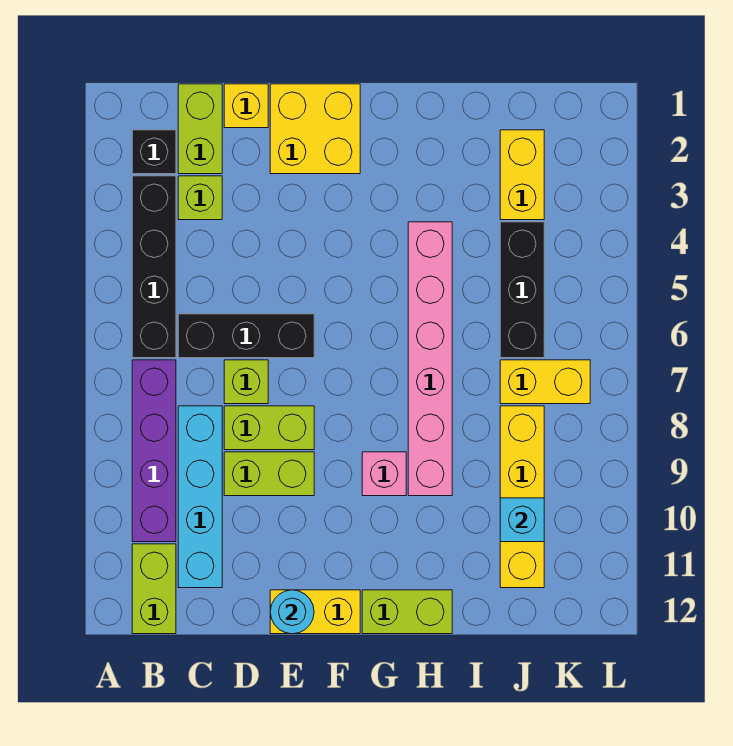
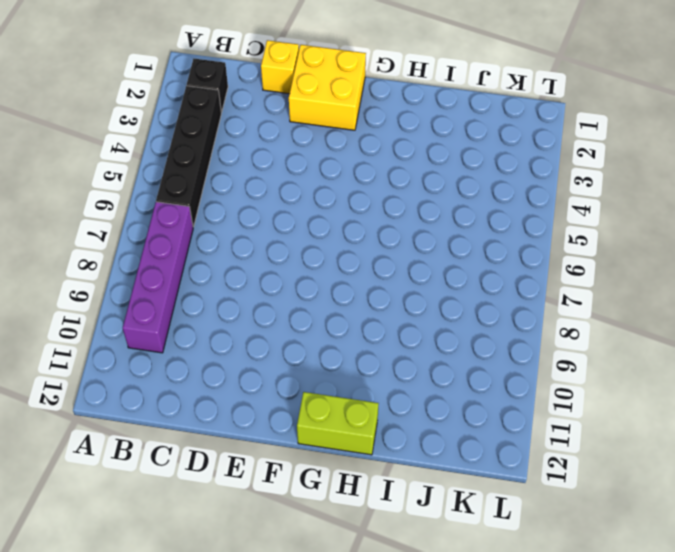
none -> lime 1x2 brick [132,544,176,634]
none -> lime 1x2 brick [178,84,222,174]
none -> lime 1x1 brick [178,176,222,220]

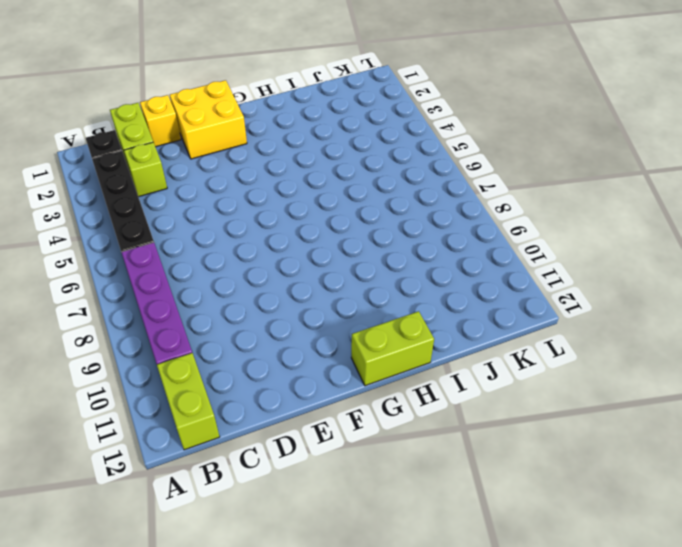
none -> black 1x3 brick [178,314,314,358]
none -> cyan 1x4 brick [178,406,222,588]
none -> lime 1x1 brick [224,360,268,404]

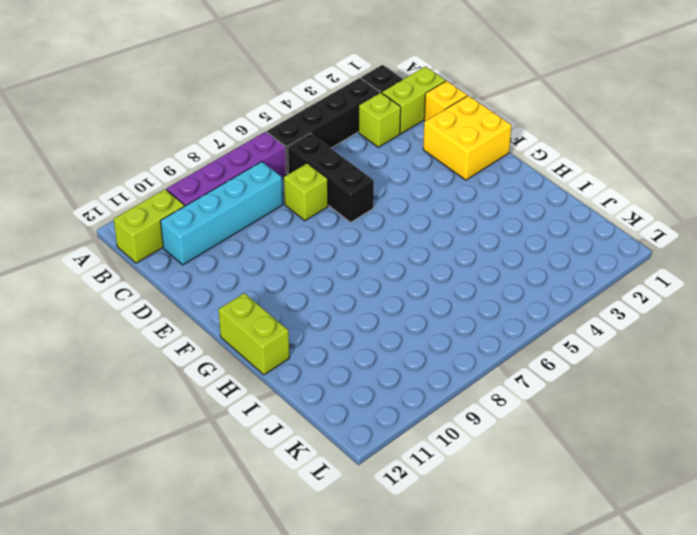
none -> lime 1x2 brick [224,406,314,450]
none -> lime 1x2 brick [224,452,314,496]
none -> yellow 1x2 brick [270,590,360,634]

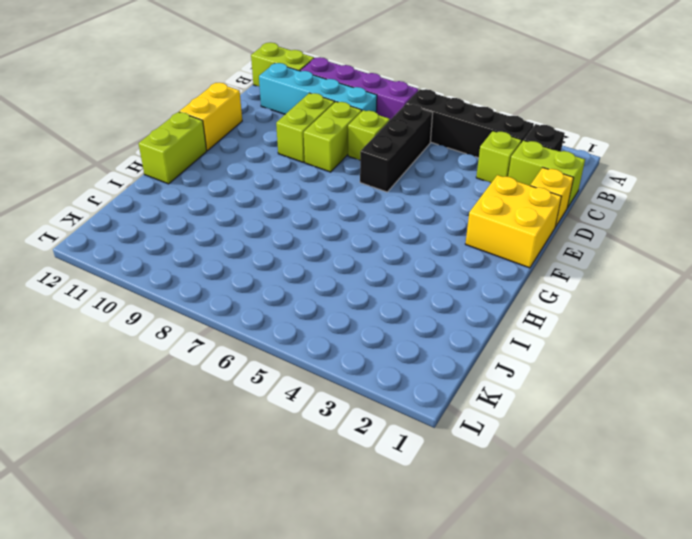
none -> pink 1x1 brick [362,452,406,496]
none -> pink 1x6 brick [408,222,452,496]
none -> yellow 1x2 brick [500,130,544,220]

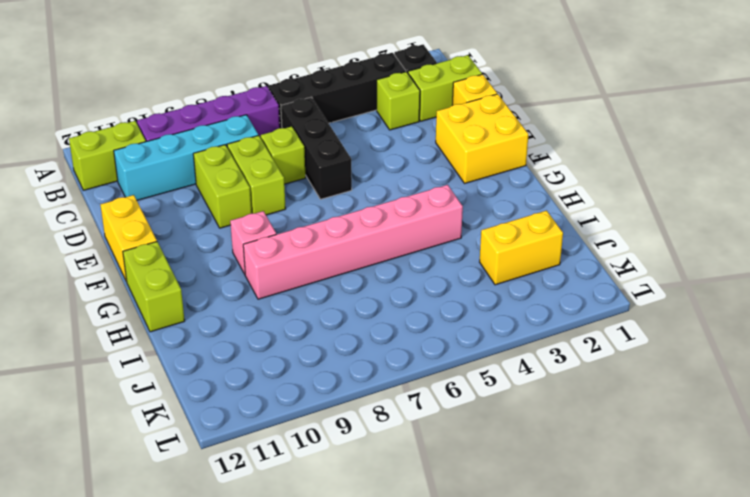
none -> black 1x3 brick [500,222,544,358]
none -> yellow 1x2 brick [500,360,590,404]
none -> yellow 1x4 brick [500,406,544,588]

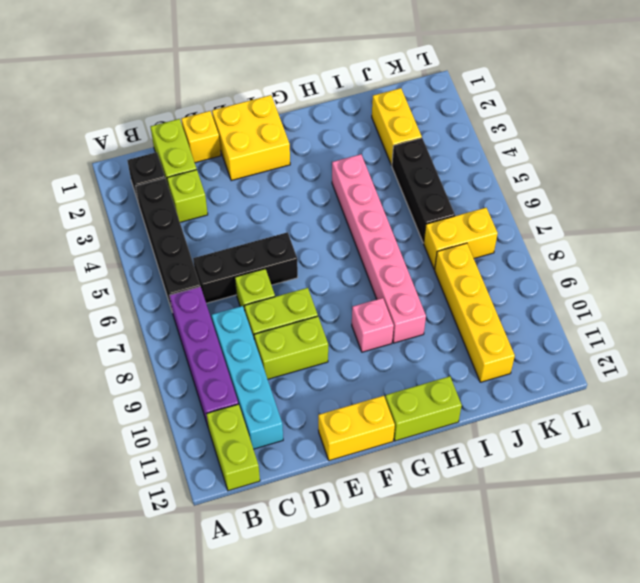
none -> cyan 1x1 round brick [270,590,314,634]
none -> cyan 1x1 brick [500,498,544,542]

